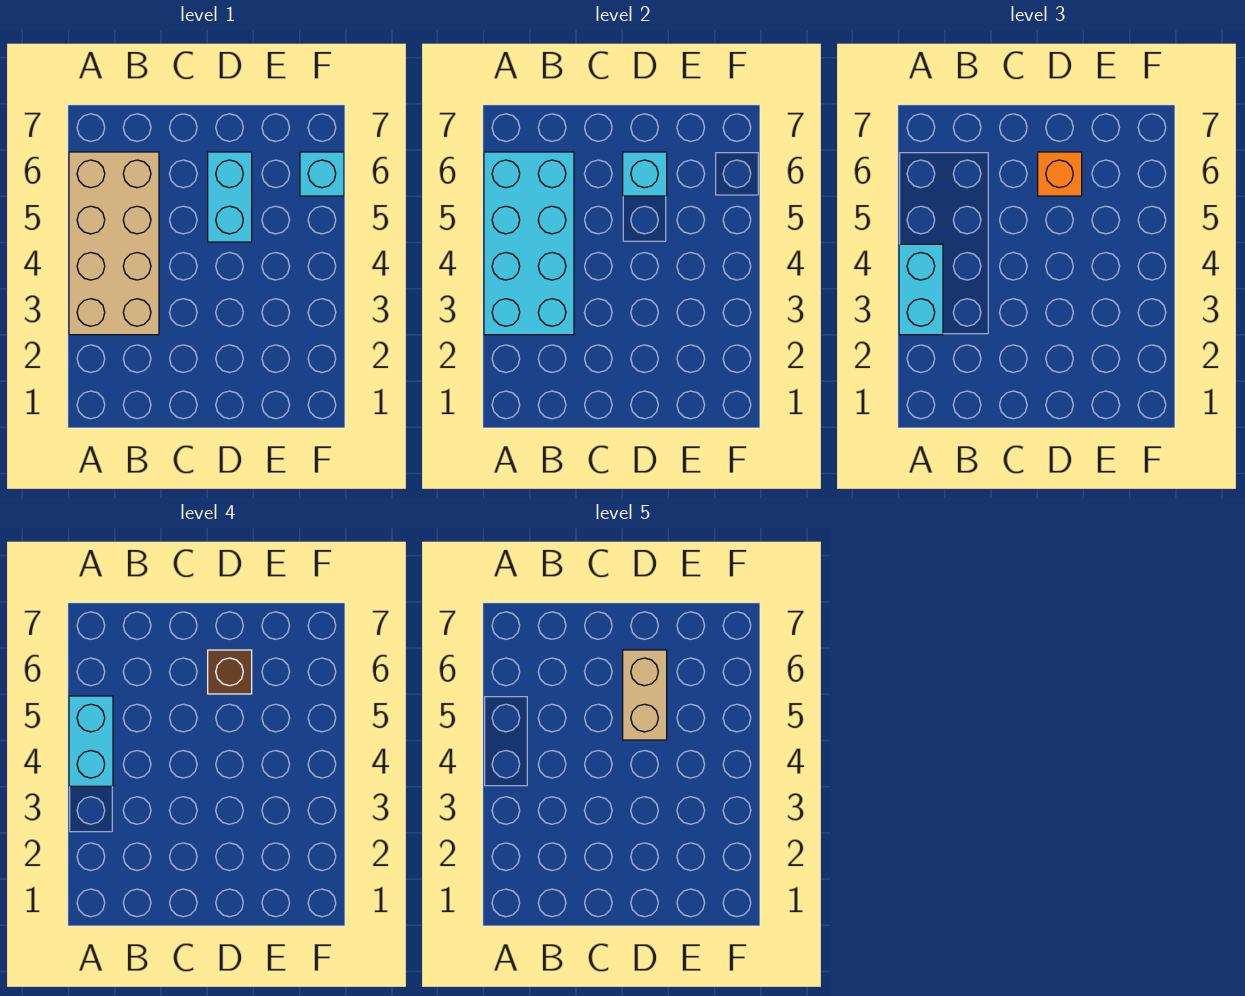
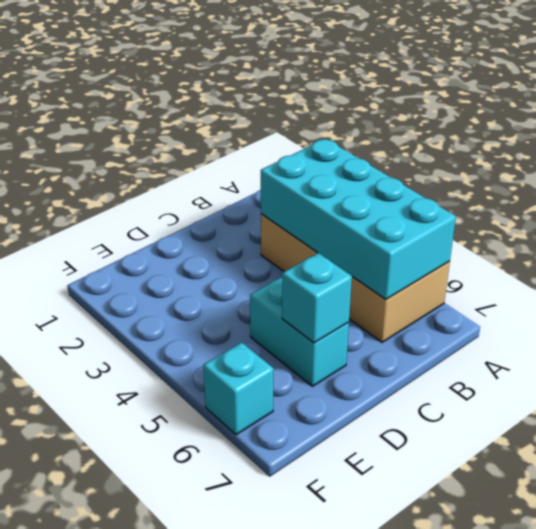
none -> cyan 1x2 brick [899,244,943,335]
none -> orange 1x1 brick [1038,152,1082,196]

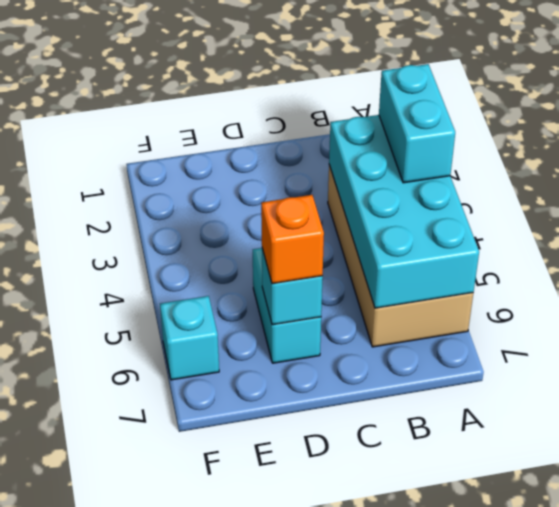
none -> cyan 1x2 brick [69,696,113,786]
none -> brown 1x1 brick [208,650,252,694]

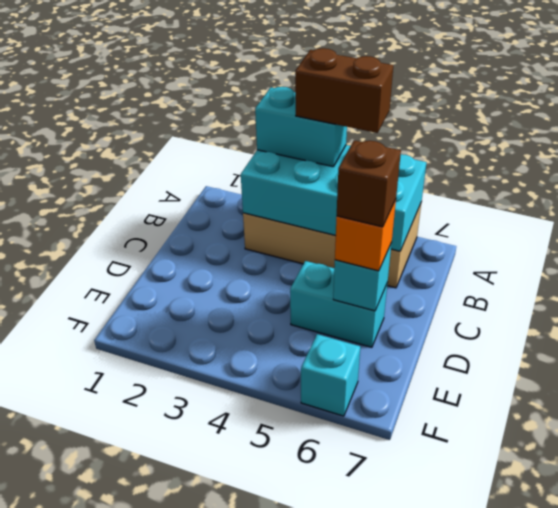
brown 1x2 brick [295,48,393,133] -> cyan 1x2 brick [69,696,113,786]
none -> tan 1x2 brick [623,650,667,740]

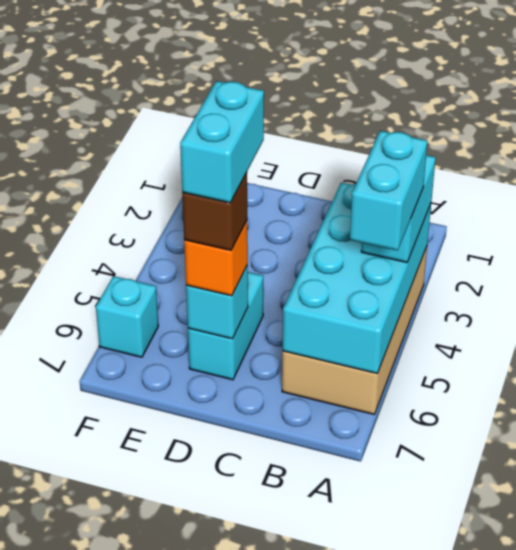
cyan 1x2 brick [180,81,264,203] -> tan 1x2 brick [623,650,667,740]

